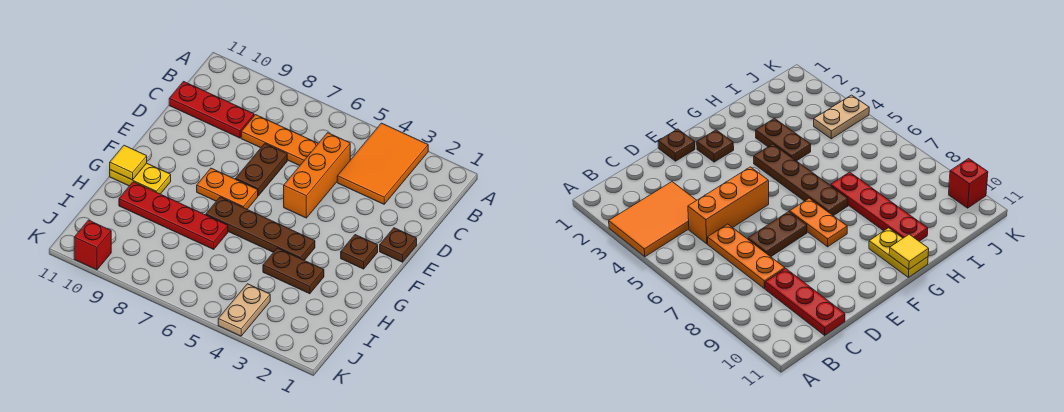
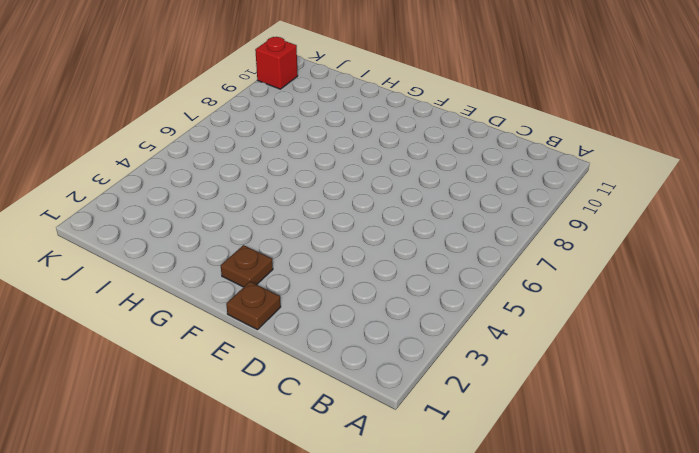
none -> orange 2x3 tile [337,123,428,204]
none -> orange 1x3 brick [284,133,350,218]
none -> orange 1x3 plate [241,115,318,166]

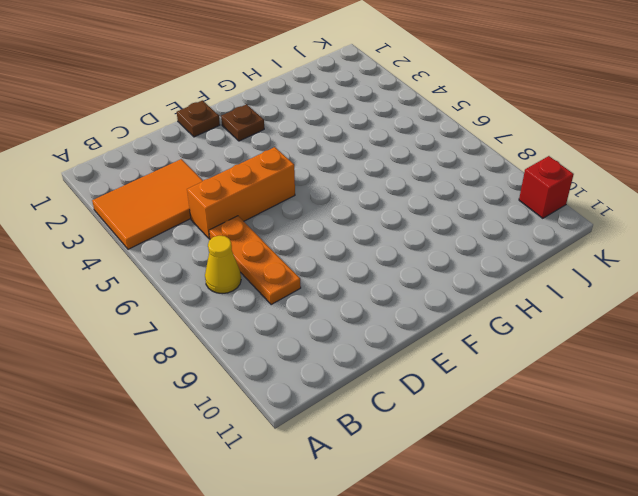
yellow 1x1 cone [205,236,241,294] -> none
none -> red 1x3 plate [169,82,254,138]
none -> brown 1x2 plate [236,144,287,196]
none -> orange 1x2 plate [197,168,258,209]

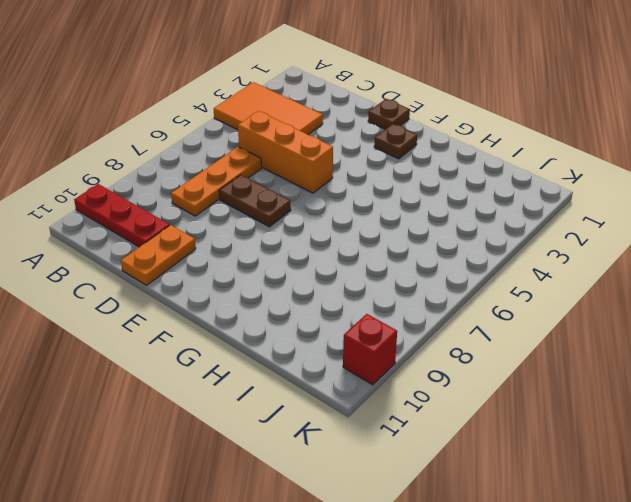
red 1x3 plate [74,184,169,247] -> red 1x3 plate turned to [169,82,254,138]
orange 1x2 plate [121,225,196,285] -> orange 1x2 plate moved to [197,168,258,209]
none -> brown 1x4 plate [206,197,315,260]
none -> yellow 1x2 plate [110,163,171,194]
none -> brown 1x2 plate [263,248,324,294]

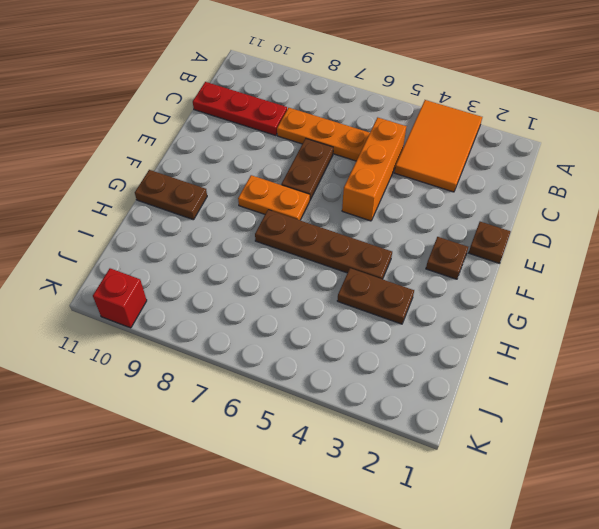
brown 1x2 plate [135,170,207,220] -> yellow 1x2 plate [110,163,171,194]
none -> red 1x4 plate [119,182,228,249]
none -> tan 1x2 plate [218,284,270,336]
none -> yellow 1x1 tile [110,145,147,180]

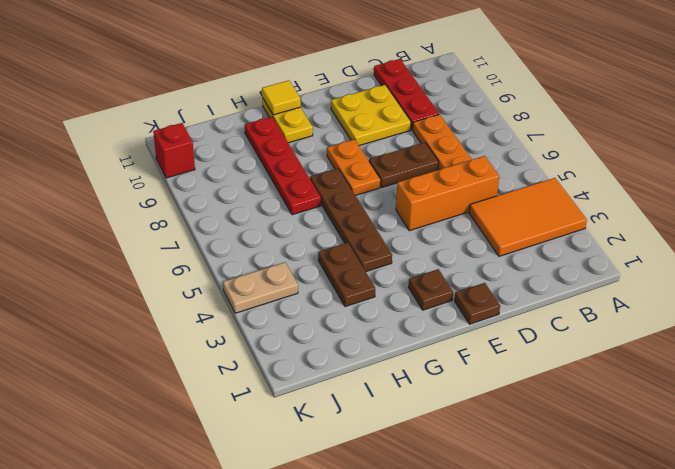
yellow 2x2 plate [331,85,411,146] -> none

